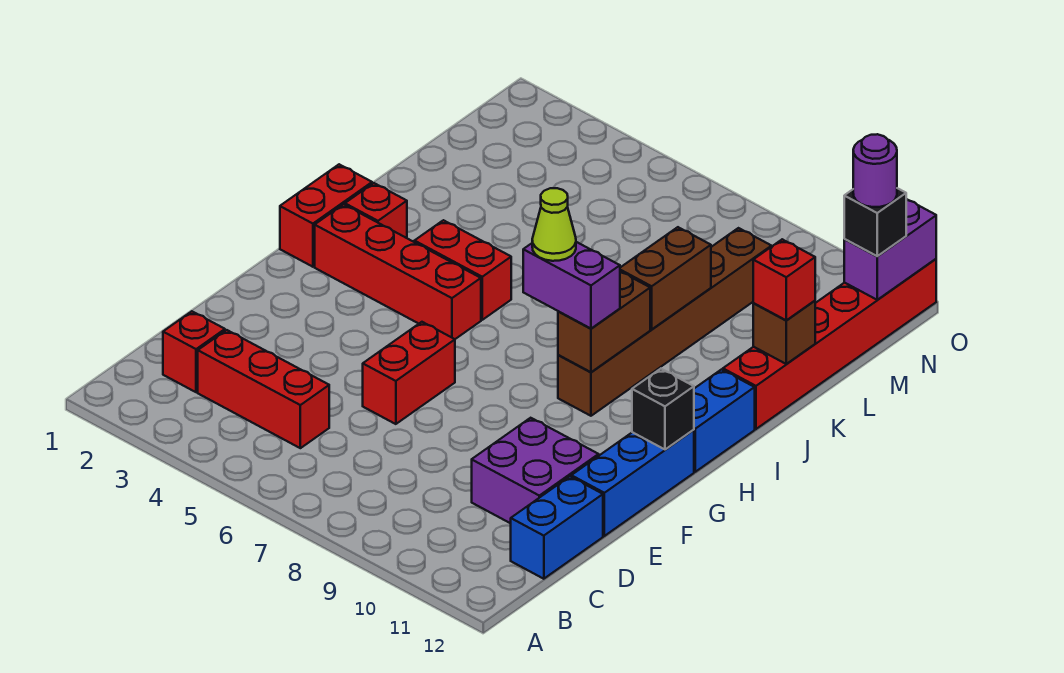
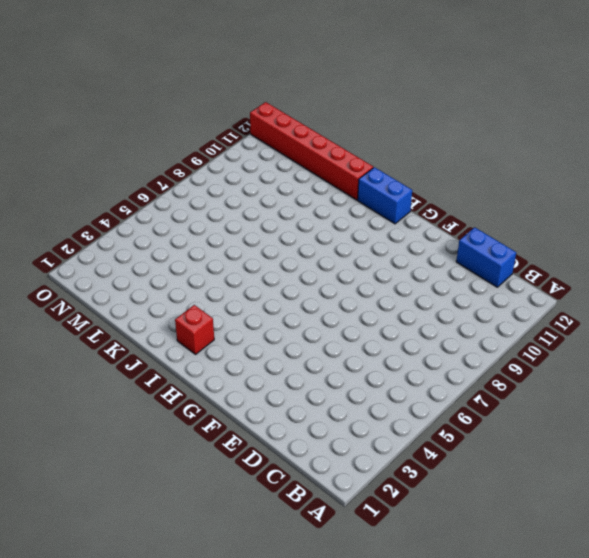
none -> red 1x1 brick [163,311,225,392]
none -> red 1x3 brick [198,330,329,448]
none -> purple 2x2 brick [472,418,599,523]

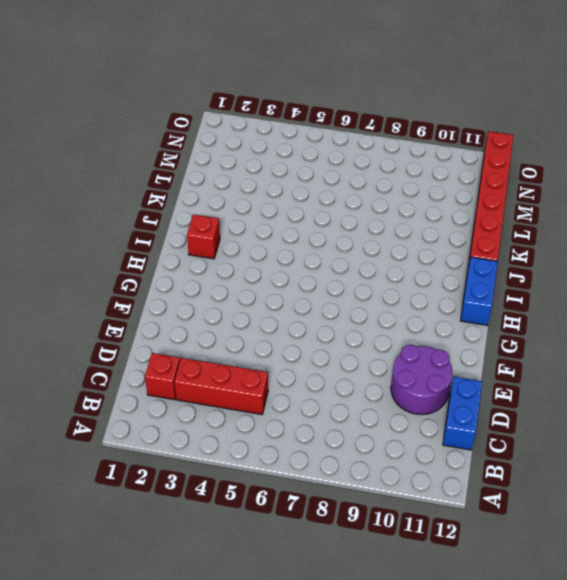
purple 2x2 round brick [391,345,452,415] -> purple 2x2 brick [472,418,599,523]
none -> red 1x2 brick [363,322,455,424]
none -> blue 1x3 brick [571,430,694,536]
none -> red 1x2 brick [280,164,372,267]

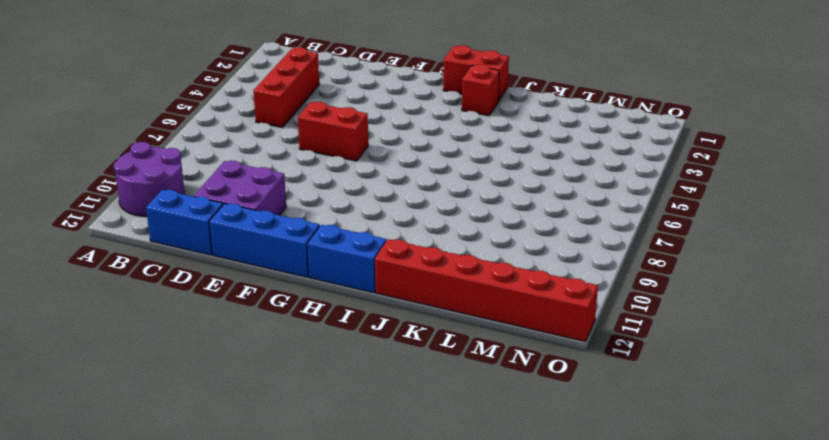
purple 2x2 round brick [114,142,185,217] -> none
none -> red 1x1 brick [163,311,225,392]
none -> red 1x4 brick [315,204,481,339]
none -> brown 1x6 brick [558,228,772,416]

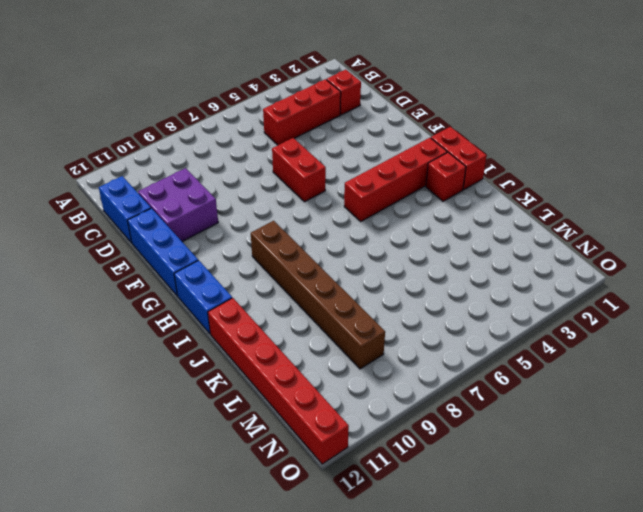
none -> red 1x2 brick [414,220,511,320]
none -> black 1x1 brick [632,369,694,449]
none -> brown 1x2 brick [558,272,650,372]

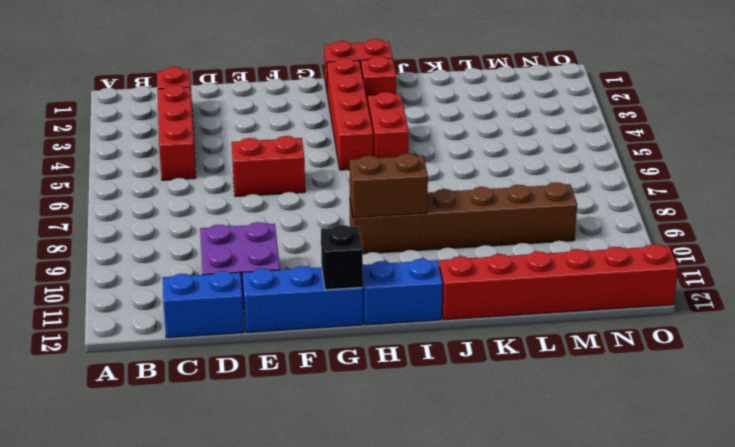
none -> brown 1x2 brick [620,227,711,329]
none -> brown 1x1 brick [753,301,815,364]
none -> purple 1x2 brick [844,199,936,300]

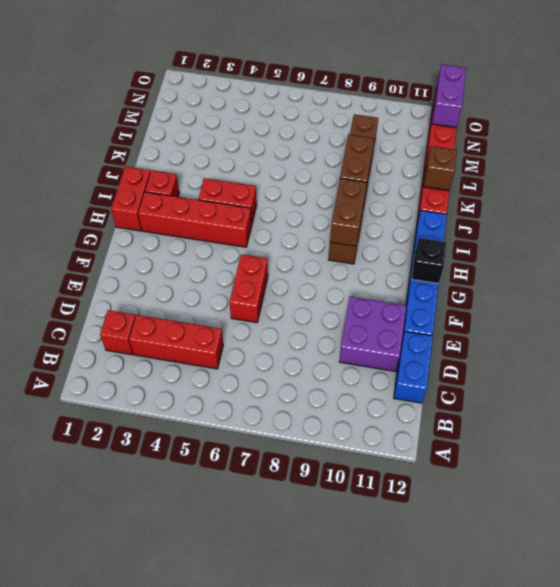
none -> purple 1x2 brick [523,242,620,329]
none -> red 1x1 brick [753,239,815,320]
none -> black 1x1 brick [844,188,906,256]

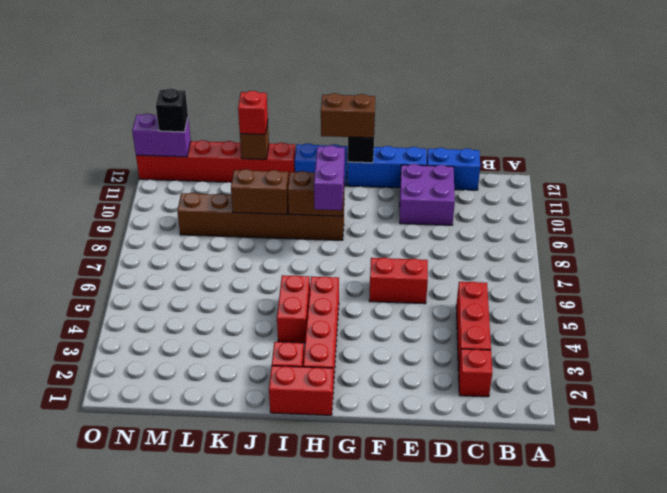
brown 1x2 brick [321,93,375,138] -> none
none -> lime 1x1 cone [532,188,576,261]
none -> purple 1x1 round brick [853,134,897,207]

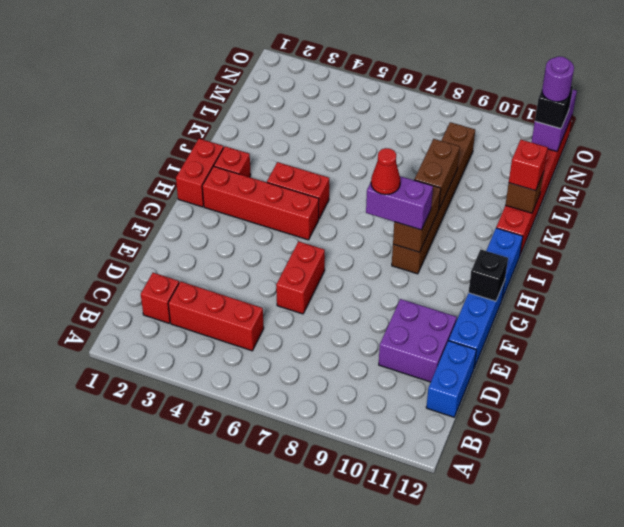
red 1x1 cone [371,148,400,195] -> lime 1x1 cone [532,188,576,261]

